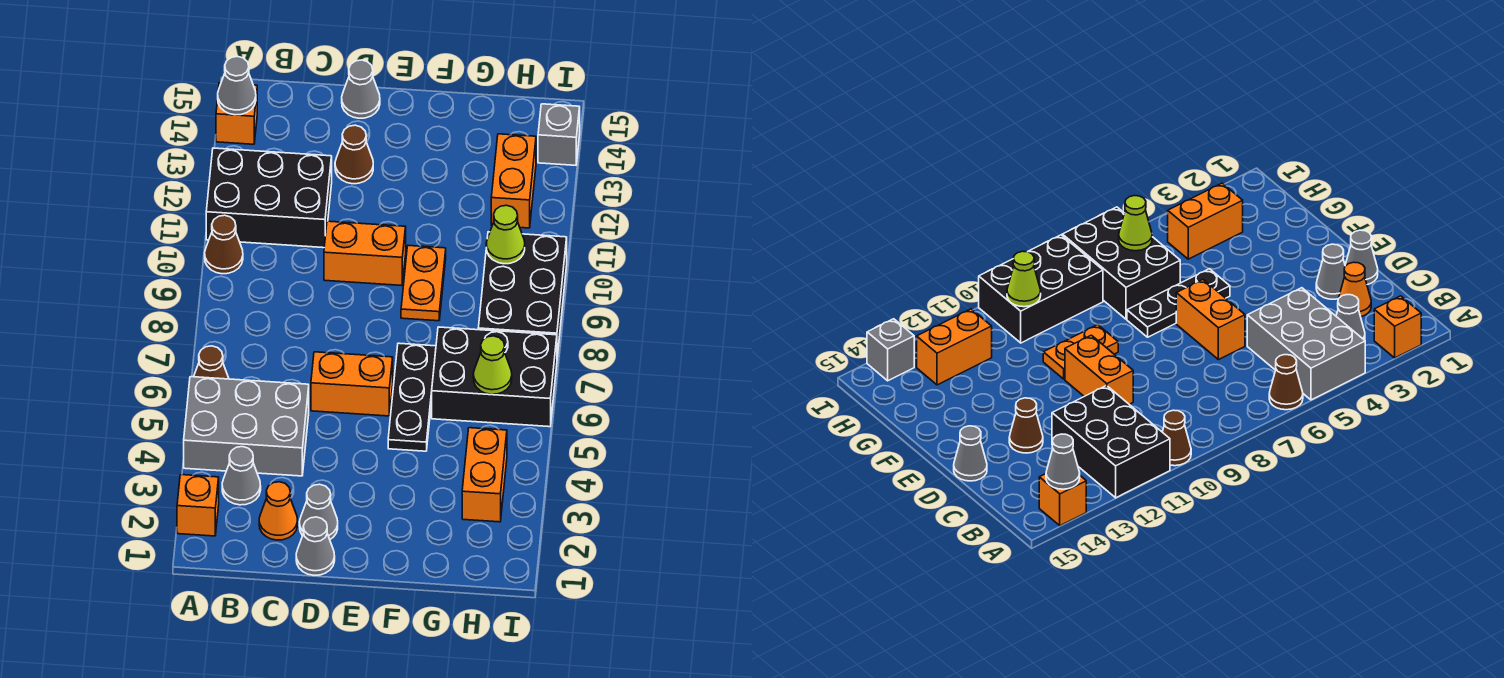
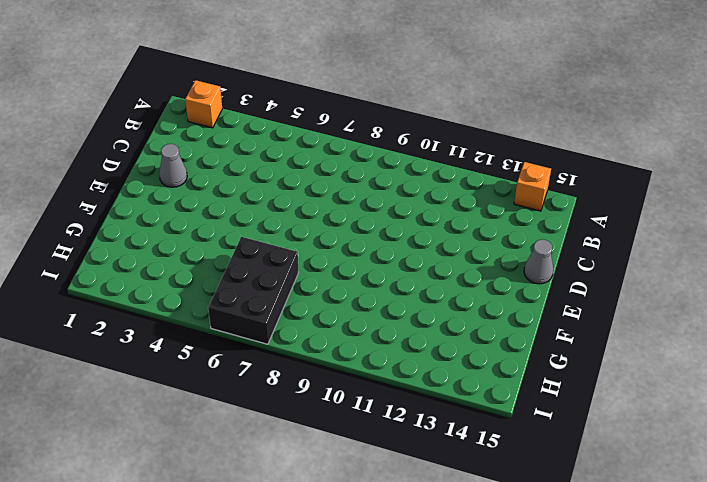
none -> grey 2x3 brick [184,377,309,476]
none -> brown 1x1 cone [194,346,229,379]
none -> brown 1x1 cone [205,215,243,274]

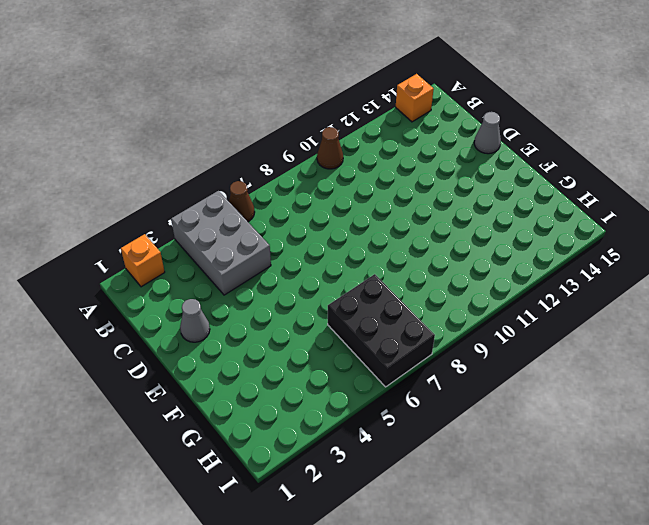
none -> black 2x3 brick [206,148,332,248]
none -> grey 1x1 cone [222,447,261,505]
none -> orange 1x1 cone [259,482,298,540]

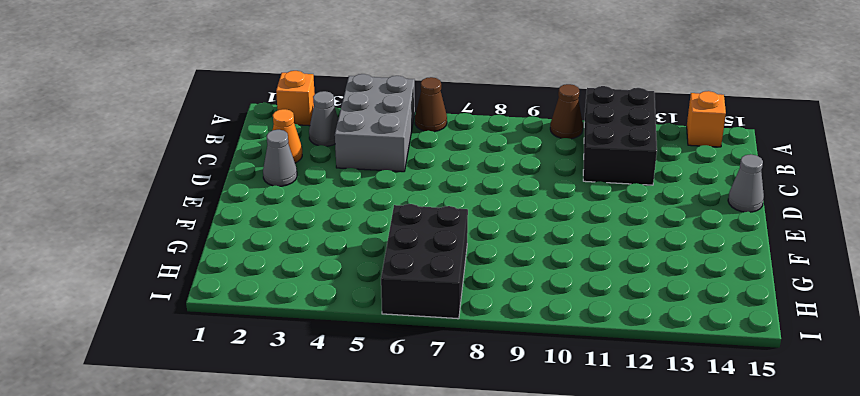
none -> grey 1x1 cone [296,517,335,575]
none -> orange 1x2 brick [311,352,393,416]
none -> orange 1x2 brick [324,221,406,286]

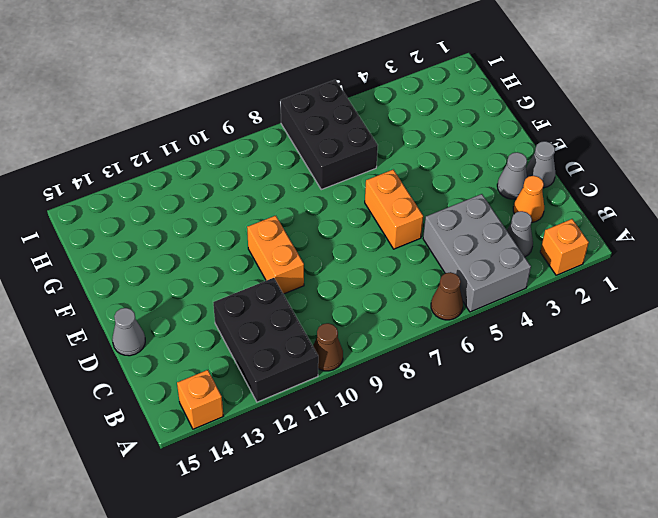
none -> brown 1x1 cone [335,125,373,184]
none -> black 1x3 plate [388,343,436,451]
none -> orange 1x2 plate [401,246,446,321]

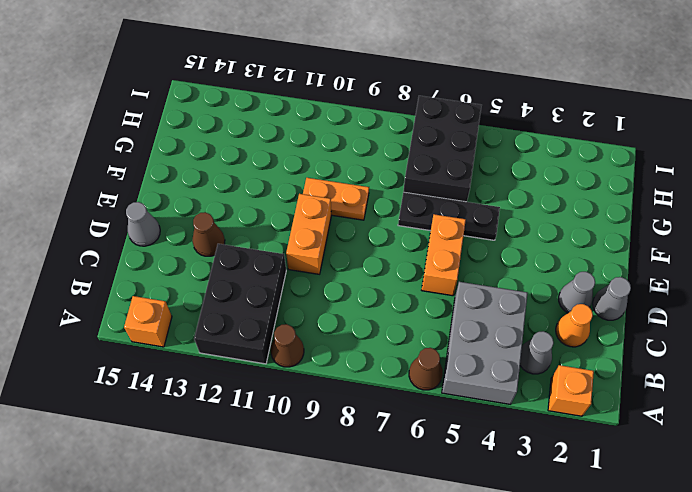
none -> orange 1x2 brick [462,428,507,522]
none -> black 2x3 brick [478,232,567,357]
none -> orange 1x2 brick [491,134,536,228]

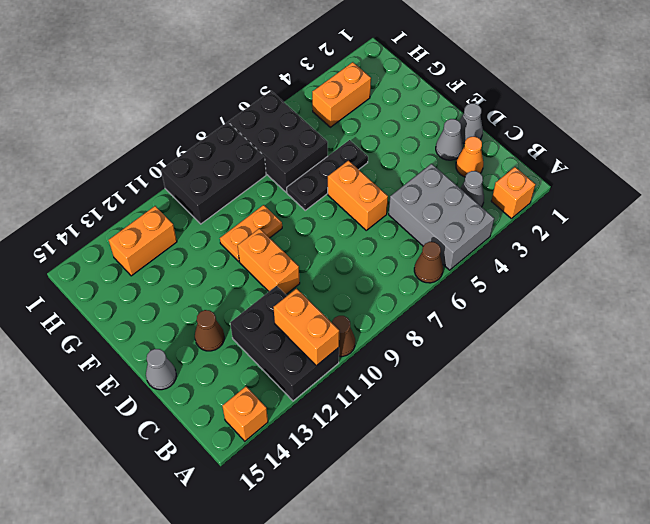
orange 1x2 brick [273,289,339,366] -> none
none -> grey 1x1 brick [538,104,580,165]
none -> grey 1x1 cone [218,56,256,115]
none -> lime 1x1 cone [473,336,512,394]

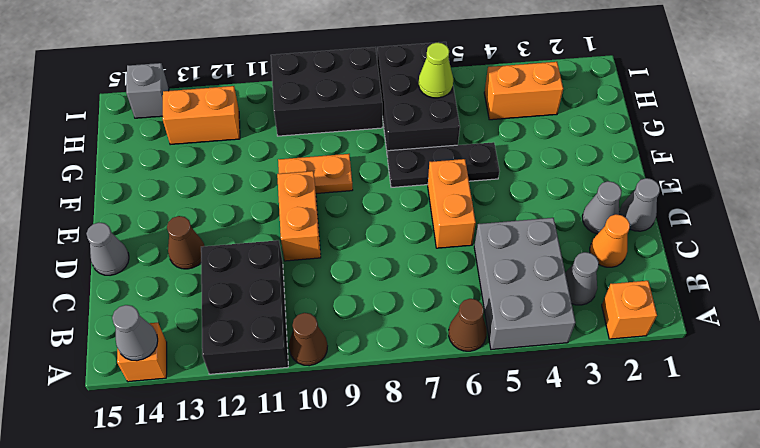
none -> lime 1x1 cone [486,205,525,264]

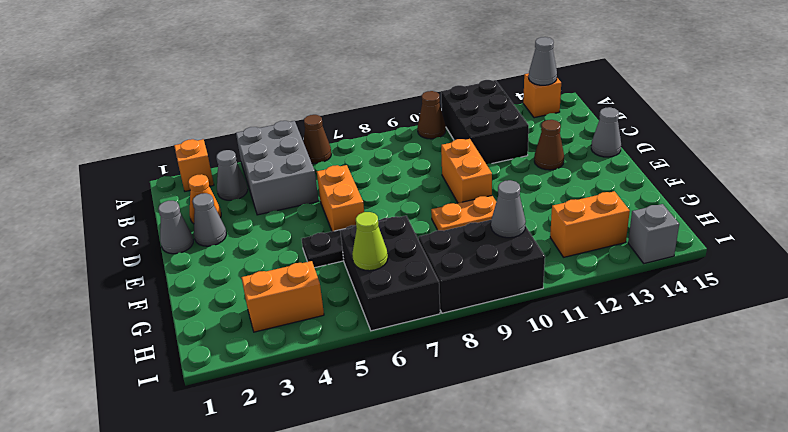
grey 1x1 cone [491,180,526,238] -> lime 1x1 cone [486,205,525,264]

